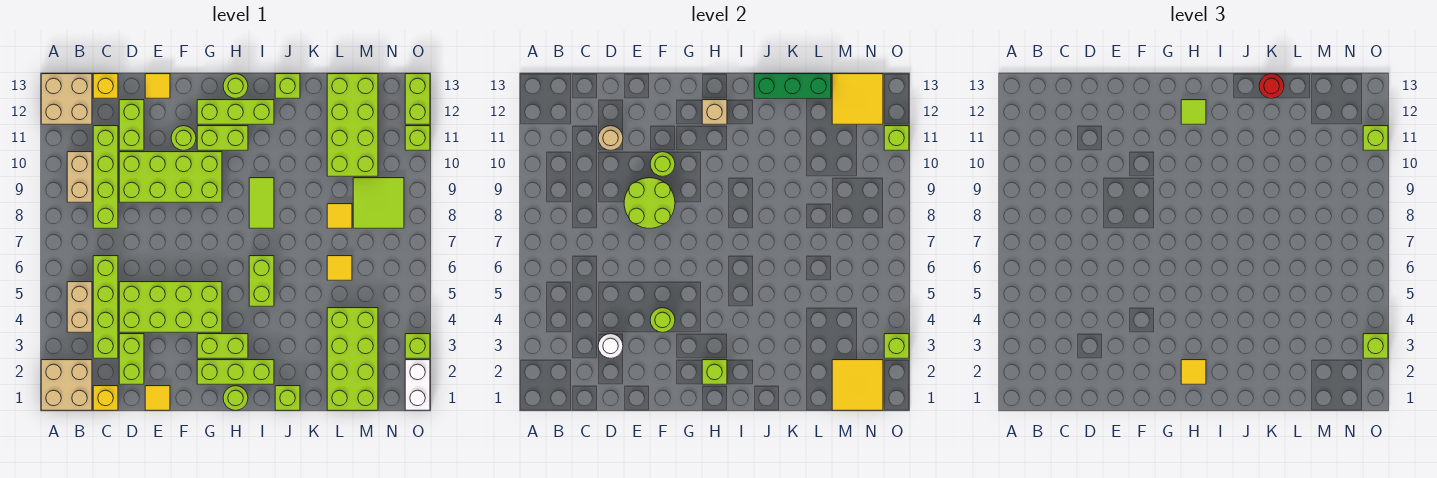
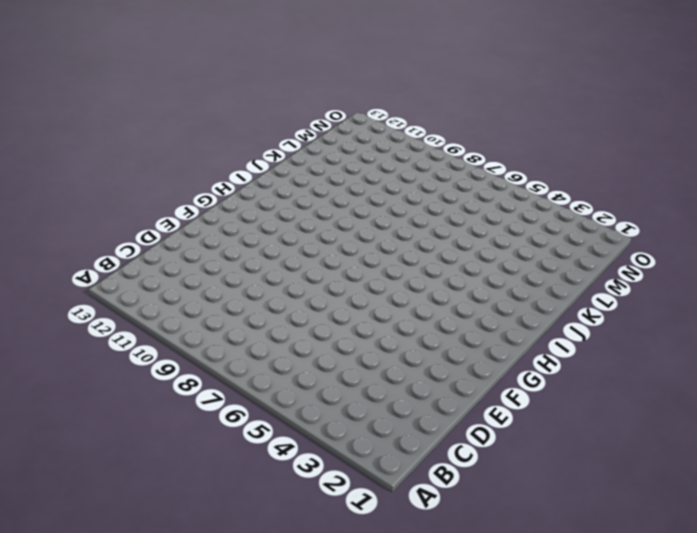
none -> tan 2x2 brick [41,360,92,410]
none -> tan 2x2 brick [41,74,92,124]
none -> tan 1x2 brick [67,282,92,332]
none -> tan 1x2 brick [67,152,92,202]

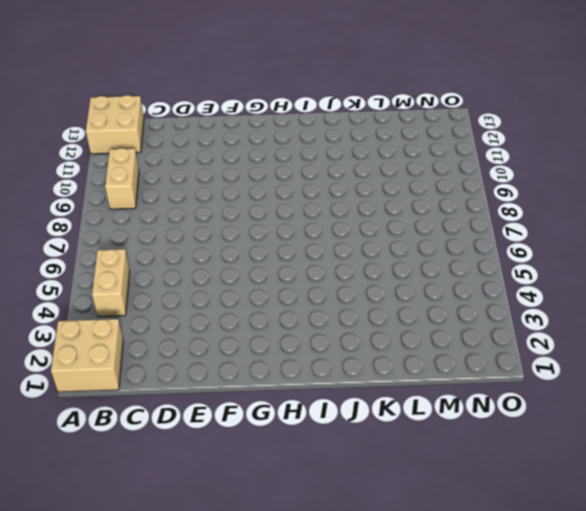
none -> yellow 1x1 brick [93,386,118,410]
none -> lime 1x4 brick [93,256,118,358]
none -> lime 1x4 brick [93,126,118,228]
none -> yellow 1x1 brick [93,74,118,98]

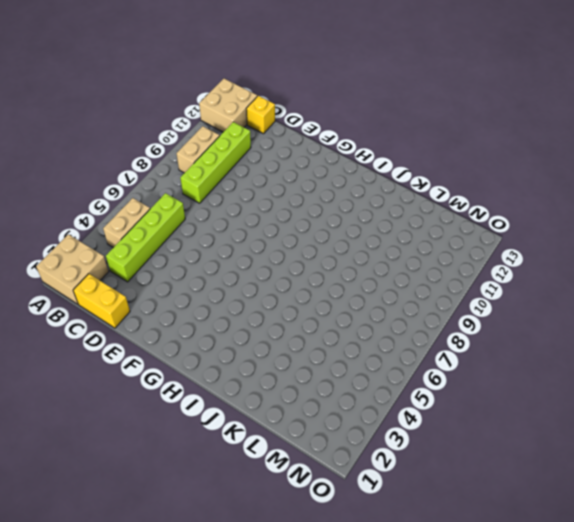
yellow 1x2 brick [73,274,130,328] -> yellow 1x1 brick [93,386,118,410]
none -> lime 1x2 brick [119,334,144,384]
none -> lime 2x4 brick [119,282,222,332]
none -> lime 2x4 brick [119,152,222,202]
none -> lime 1x2 brick [119,100,144,150]

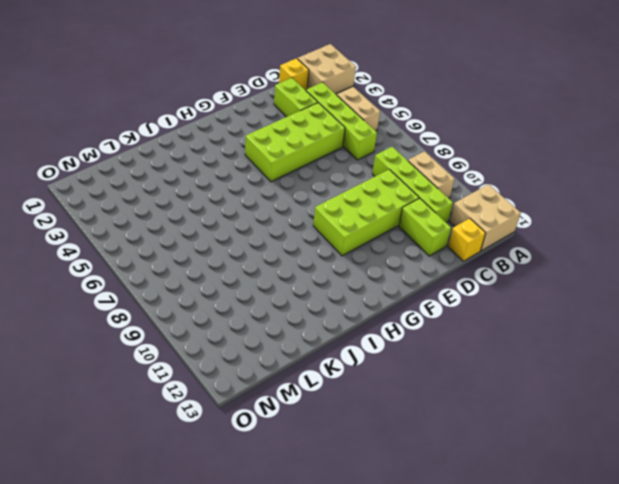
none -> yellow 1x1 tile [145,386,170,410]
none -> yellow 1x1 tile [145,74,170,98]
none -> lime 1x1 round brick [171,126,196,150]
none -> lime 1x3 brick [197,360,274,384]

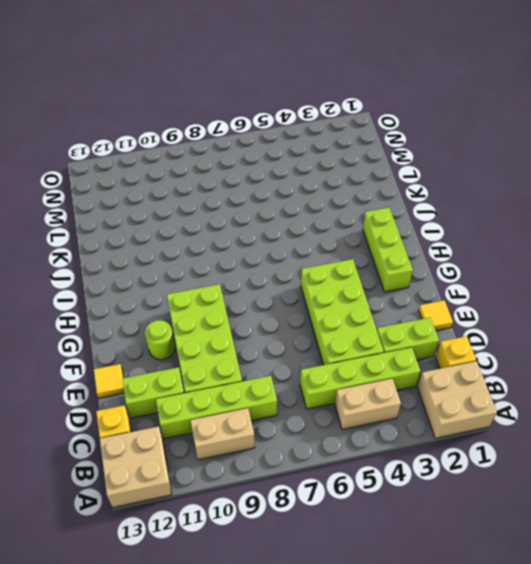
none -> lime 1x2 brick [197,334,248,358]
none -> lime 1x2 brick [197,126,248,150]
none -> lime 1x3 brick [197,100,274,124]
none -> lime 1x1 round brick [223,386,248,410]

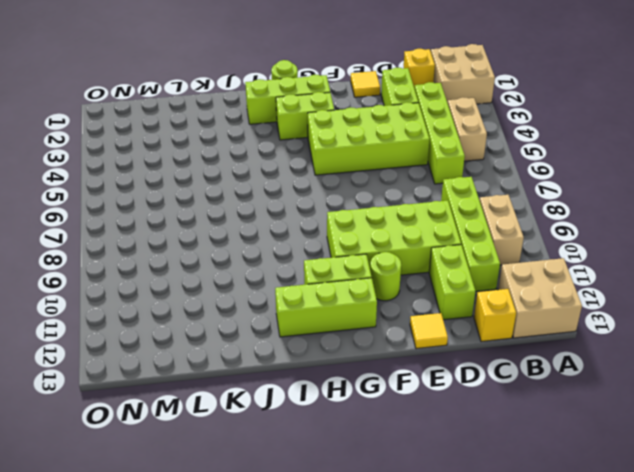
none -> lime 1x1 round brick [223,74,248,98]
none -> lime 1x2 brick [249,256,274,306]
none -> lime 1x2 tile [249,178,274,228]
none -> lime 1x1 brick [275,386,300,410]

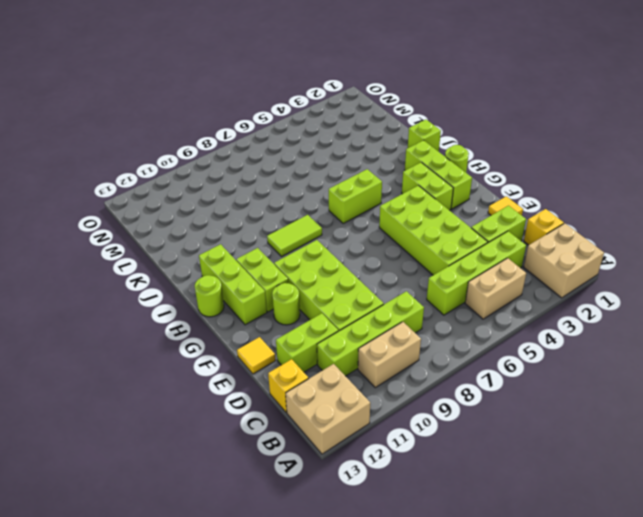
none -> lime 1x1 brick [275,74,300,98]
none -> lime 2x4 brick [327,308,378,410]
none -> yellow 1x1 tile [327,256,352,280]
none -> yellow 1x1 tile [327,204,352,228]

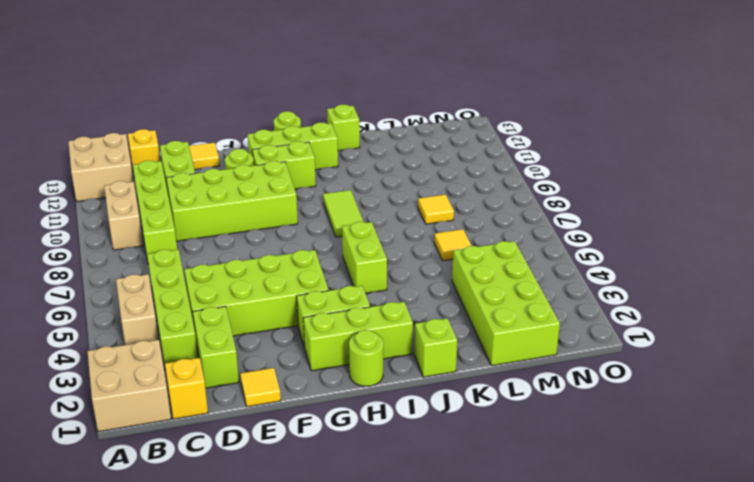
none -> lime 2x4 brick [327,74,378,176]
none -> lime 2x2 tile [353,178,404,228]
none -> white 1x2 brick [405,360,430,410]
none -> lime 1x1 brick [405,334,430,358]

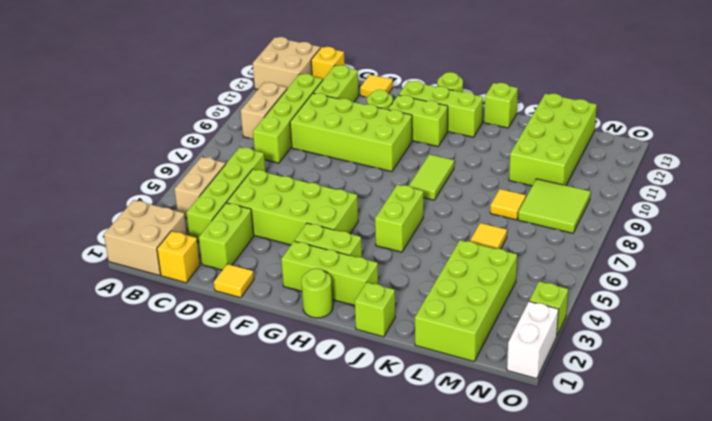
none -> lime 1x1 brick [405,126,430,150]
none -> lime 1x2 brick [405,74,430,124]
none -> white 1x1 round brick [598,334,623,358]
none -> tan 1x1 round brick [598,126,623,150]

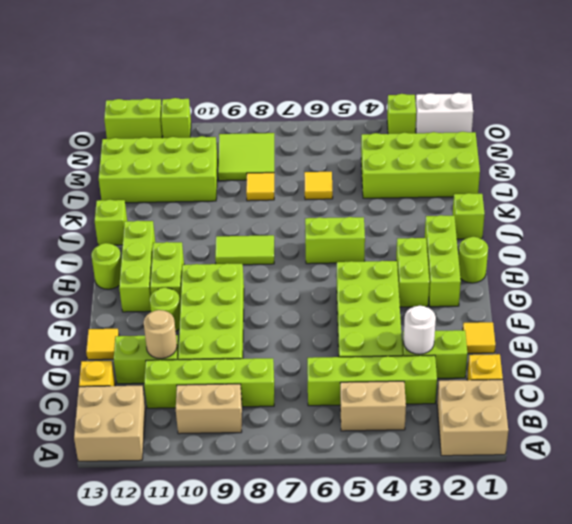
none -> lime 2x2 round brick [624,178,675,228]
none -> lime 1x1 round brick [650,308,675,332]
none -> lime 1x1 round brick [650,152,675,176]
none -> lime 1x1 brick [702,360,727,384]

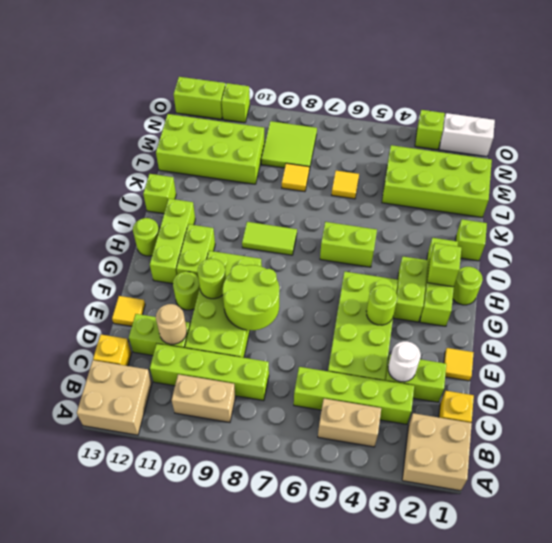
none -> tan 1x1 brick [702,100,727,124]
none -> green 1x3 brick [754,74,831,98]
none -> yellow 2x2 tile [832,360,883,410]
none -> yellow 2x2 tile [832,74,883,124]

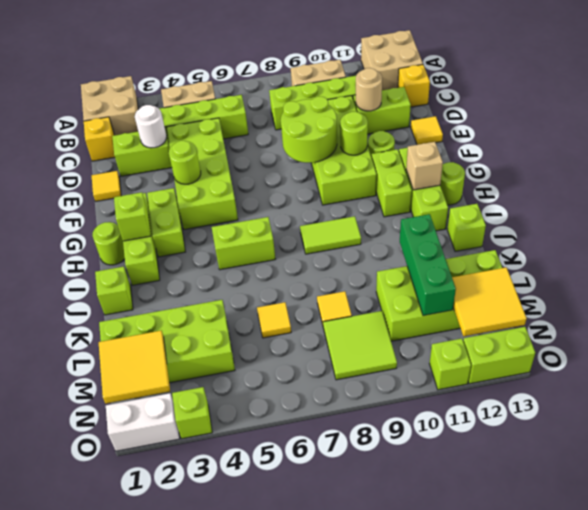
green 1x3 brick [400,214,456,316] -> green 1x3 brick moved to [754,74,831,98]
none -> lime 1x1 brick [884,334,909,358]
none -> lime 1x1 brick [884,126,909,150]
none -> yellow 1x1 tile [1181,360,1206,384]
none -> lime 1x1 tile [1181,100,1206,124]

